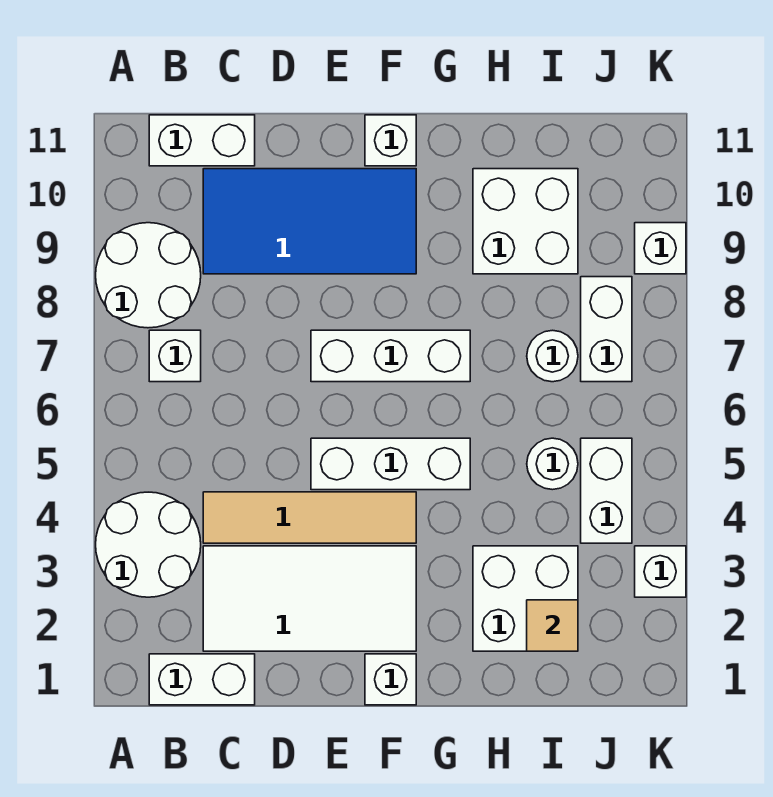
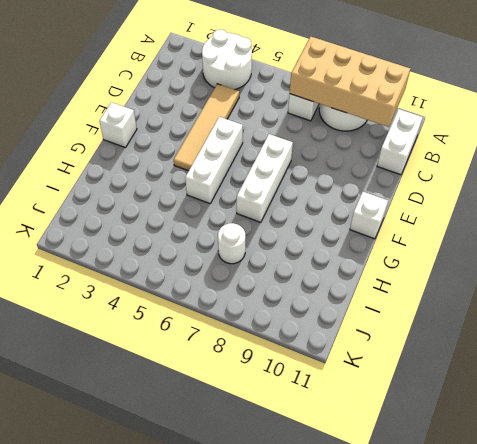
tan 2x4 brick [290,36,410,127] -> none
none -> white 1x2 brick [149,654,255,705]
none -> white 2x4 tile [203,546,416,651]
none -> blue 2x4 tile [203,169,416,274]

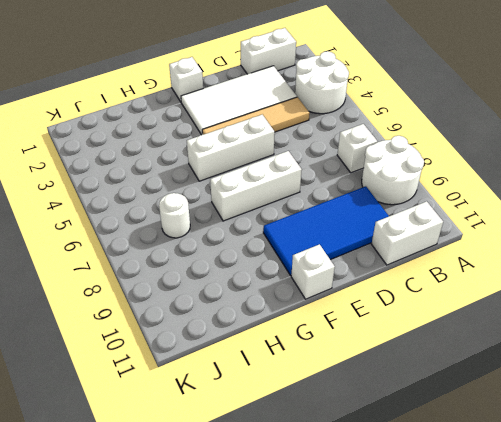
none -> white 2x2 brick [473,546,578,651]
none -> white 2x2 brick [473,169,578,274]
none -> white 1x1 round brick [527,438,578,490]

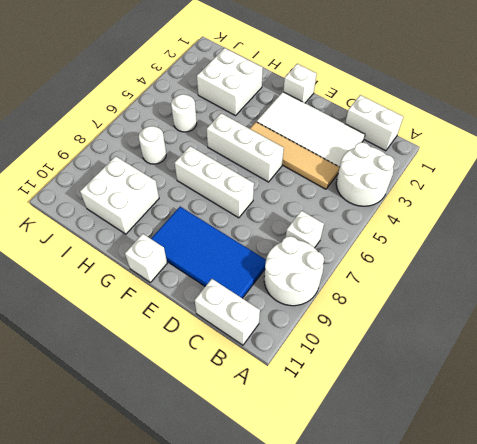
none -> white 1x2 brick [581,438,632,543]
none -> white 1x2 brick [581,277,632,382]
none -> white 1x1 brick [635,546,686,597]

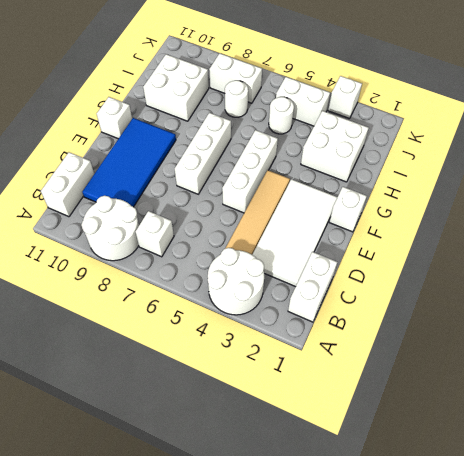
none -> white 1x1 brick [635,223,686,274]
none -> tan 1x1 tile [527,600,578,651]

